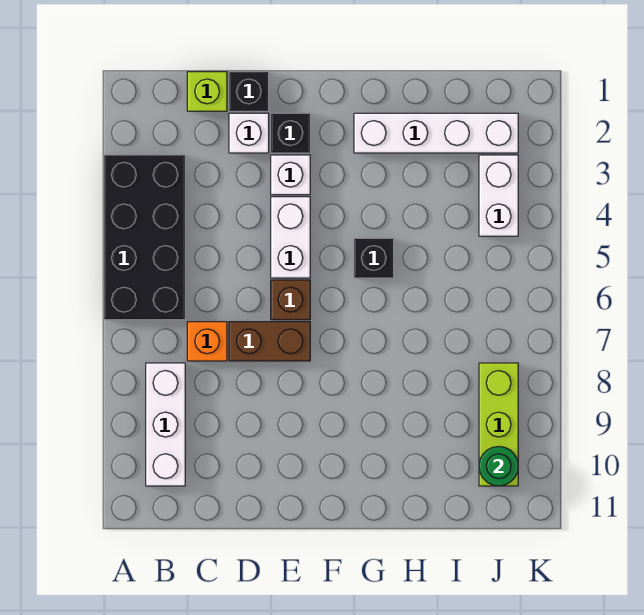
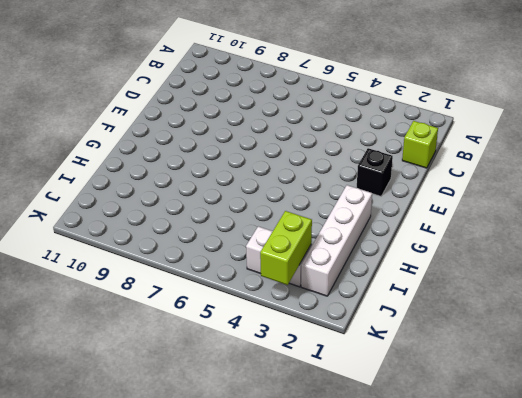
lime 1x2 brick [260,211,312,285] -> none
none -> black 2x4 brick [104,155,185,320]
none -> white 1x3 brick [146,363,185,486]
none -> orange 1x1 brick [187,322,227,361]

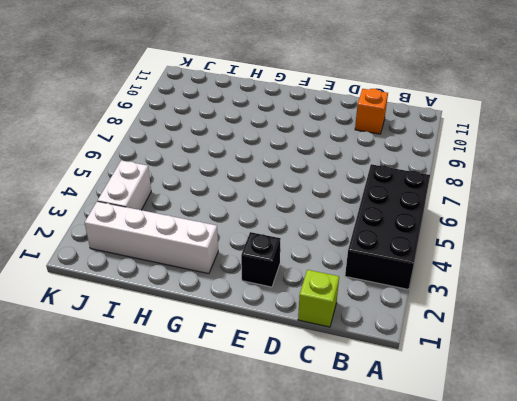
orange 1x1 brick [355,89,388,134] -> orange 1x1 brick moved to [187,322,227,361]
none -> white 1x3 brick [146,363,185,486]
none -> black 1x1 brick [229,72,269,111]
none -> white 1x1 brick [229,113,269,153]

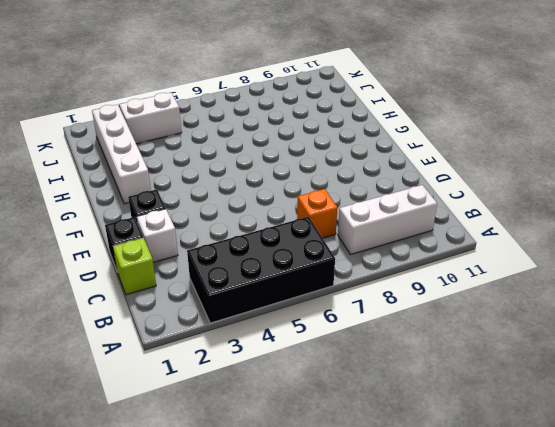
none -> brown 1x2 brick [229,322,310,361]
none -> white 1x1 brick [271,155,310,195]
none -> white 1x2 brick [271,197,310,278]

